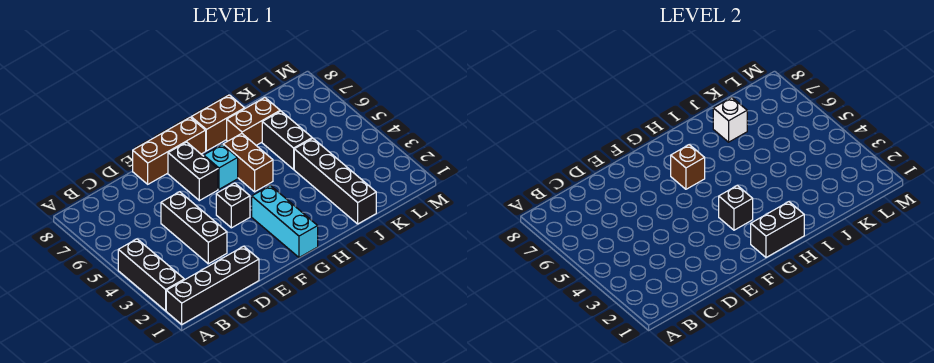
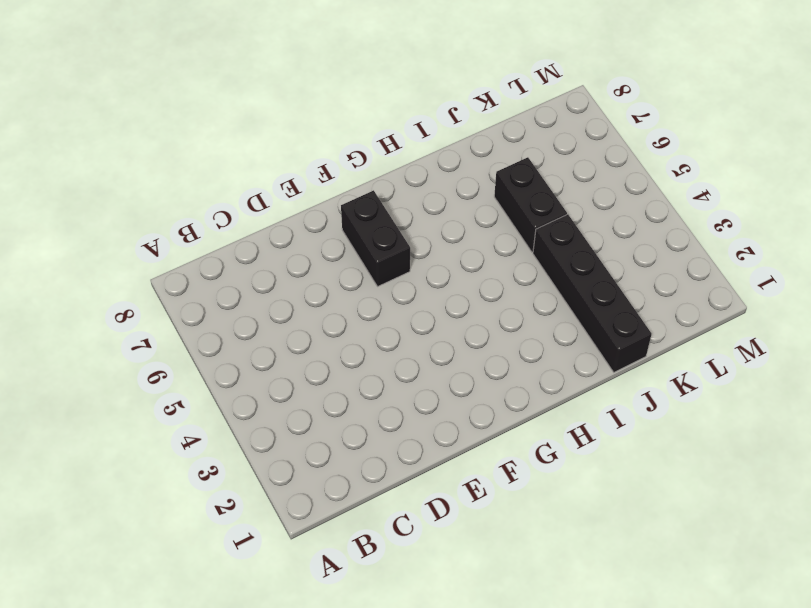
none -> black 1x4 brick [166,246,259,324]
none -> black 1x3 brick [118,239,184,311]
none -> black 1x3 brick [161,192,227,264]

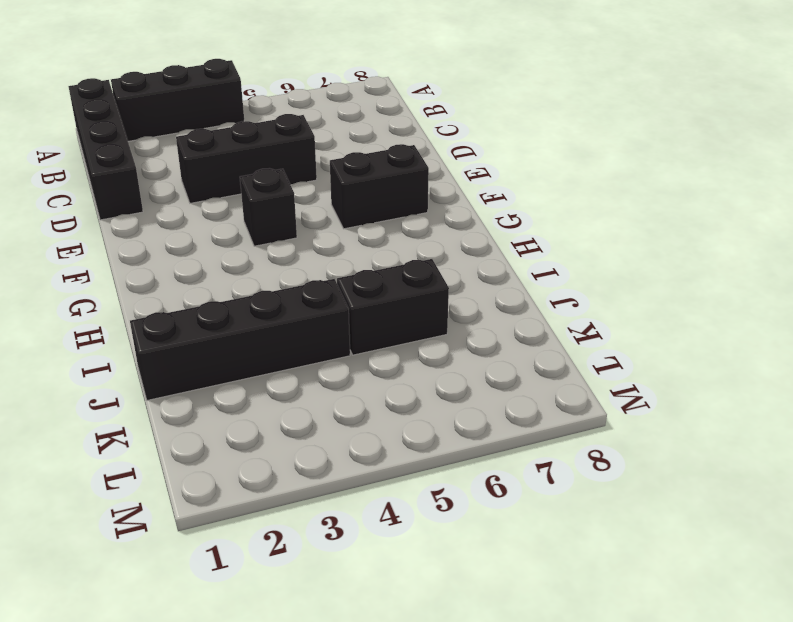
none -> brown 1x3 brick [133,117,206,184]
none -> cyan 1x3 brick [252,185,318,257]
none -> cyan 1x1 brick [204,145,238,189]

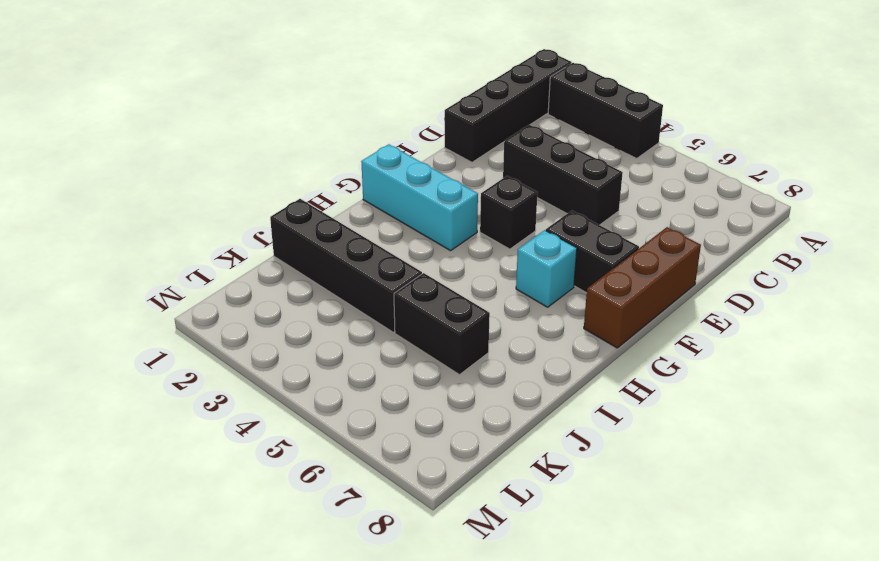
none -> brown 1x2 brick [223,133,273,192]
none -> brown 1x2 brick [191,95,245,151]
none -> brown 1x2 brick [227,97,280,145]

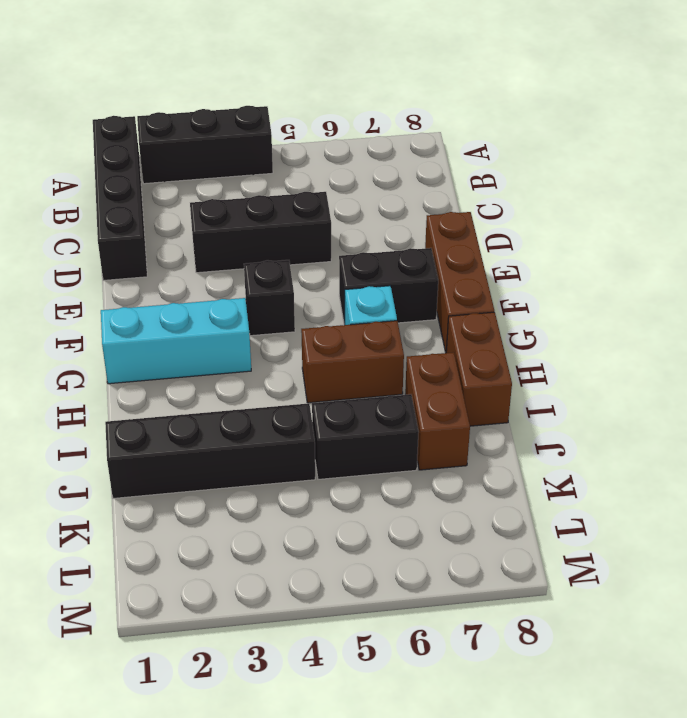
none -> black 1x2 brick [751,202,804,257]
none -> black 1x1 brick [719,185,753,230]
none -> brown 1x1 brick [671,145,705,189]

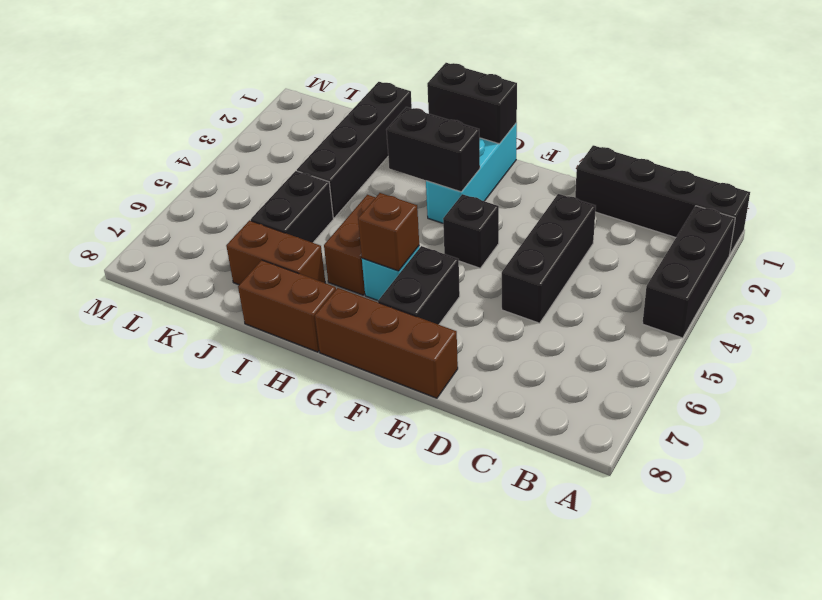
black 1x2 brick [386,107,480,192] -> black 1x1 brick [719,185,753,230]
none -> white 1x1 brick [713,97,747,142]

